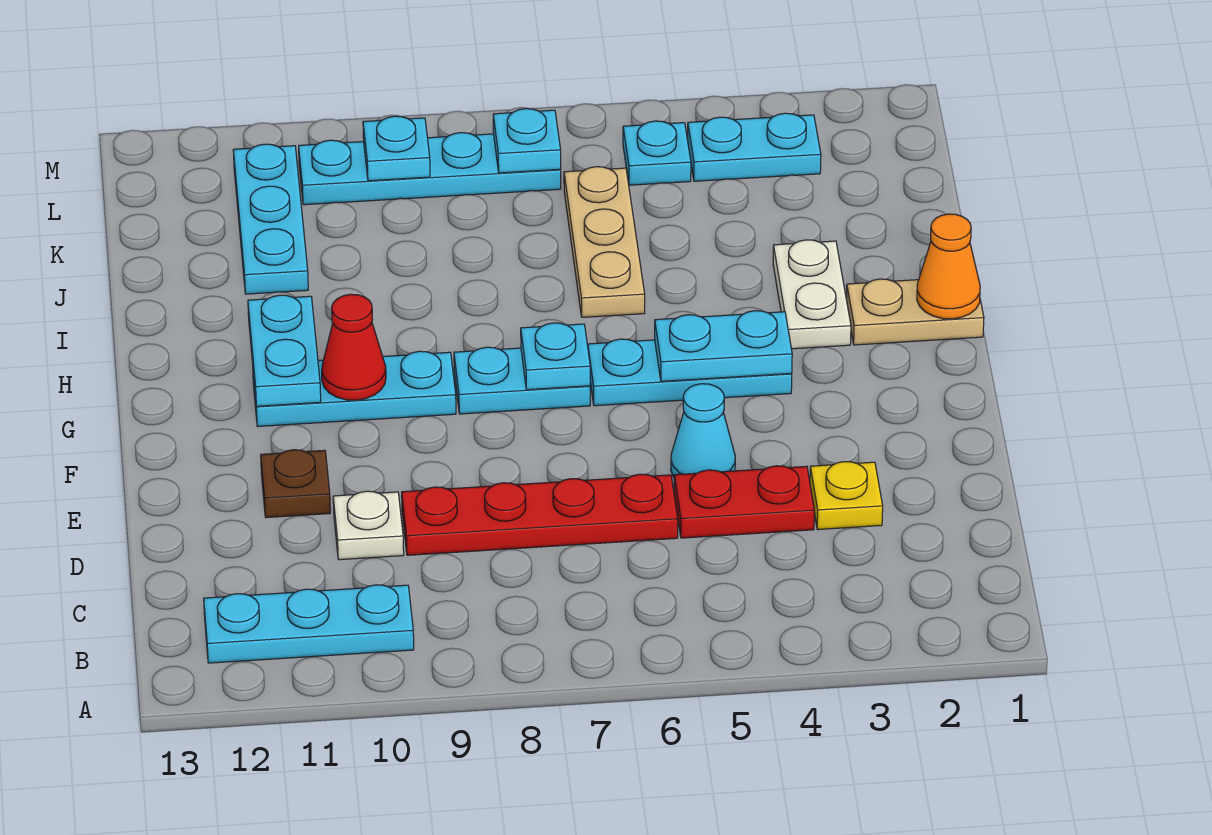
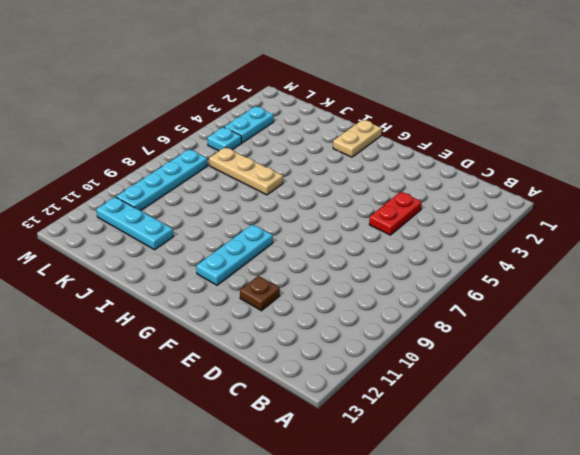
none -> cyan 1x3 plate [204,585,414,663]
none -> yellow 1x1 plate [810,462,883,530]
none -> red 1x4 plate [402,474,678,555]

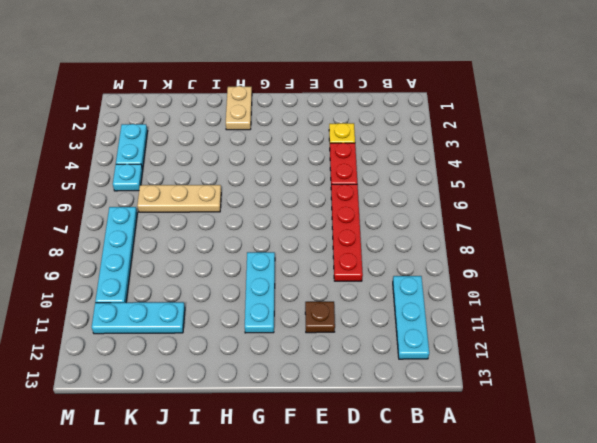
none -> white 1x1 plate [333,491,404,560]
none -> cyan 1x1 cone [671,384,735,477]
none -> cyan 1x3 plate [588,339,792,406]

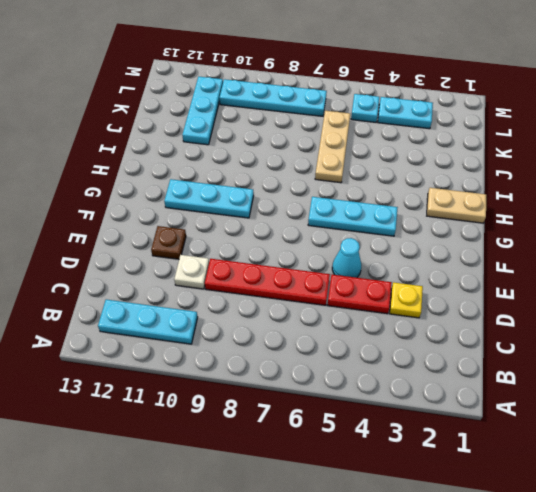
none -> cyan 1x2 plate [454,347,590,414]
none -> white 1x2 plate [773,240,851,349]
none -> cyan 1x2 plate [655,311,792,381]

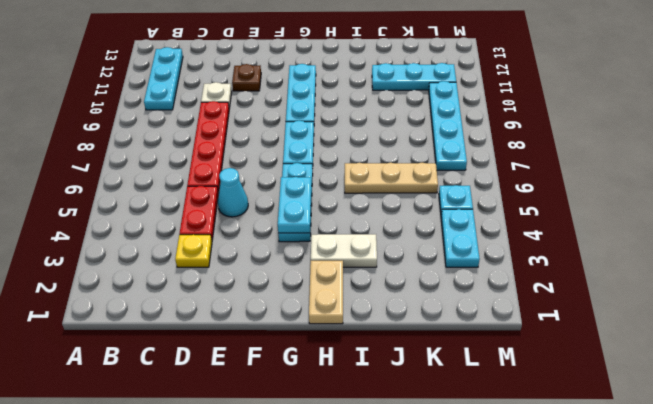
none -> cyan 1x1 plate [521,323,590,390]
none -> red 1x1 cone [322,294,386,400]
none -> cyan 1x2 plate [248,295,321,406]

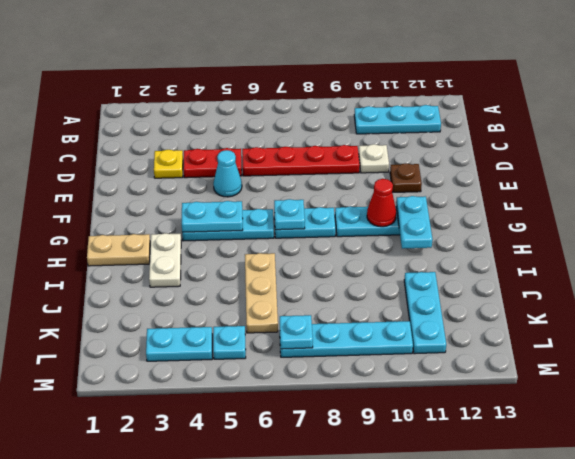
none -> orange 1x1 cone [917,214,980,319]
none -> cyan 1x1 plate [363,116,430,181]

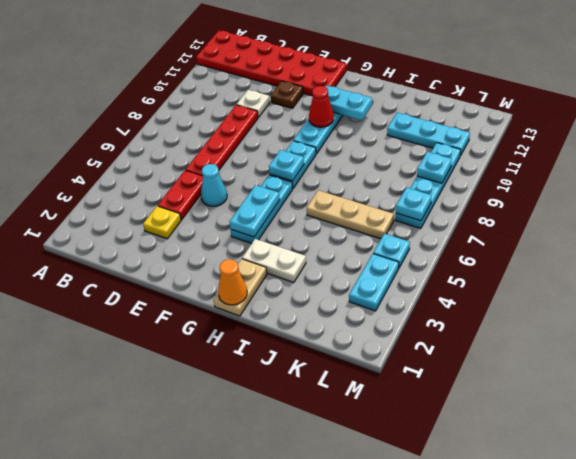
red 2x6 plate [196,30,346,96] -> cyan 1x3 plate [204,585,414,663]

